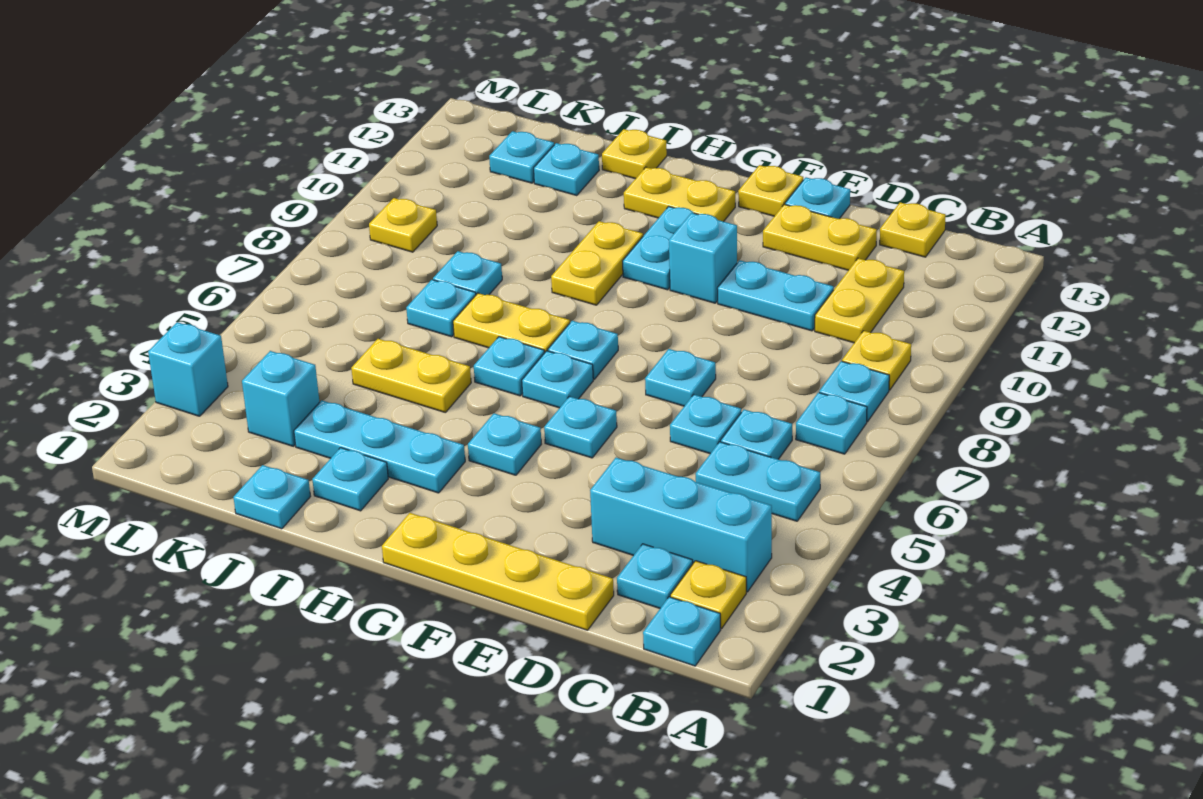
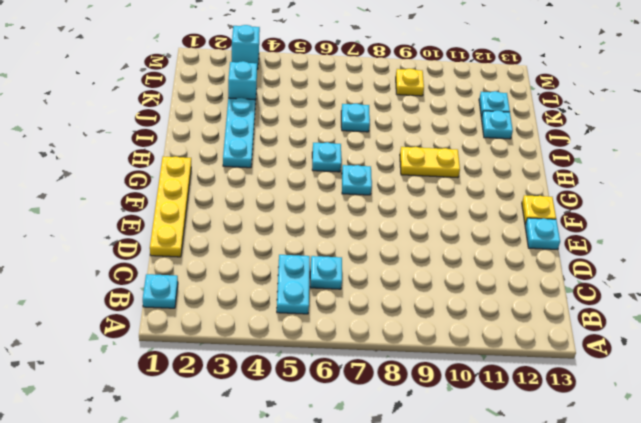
none -> yellow 1x1 plate [670,561,746,629]
none -> cyan 1x3 brick [590,458,772,592]
none -> cyan 1x1 plate [796,392,867,454]
none -> cyan 1x1 plate [819,361,889,422]

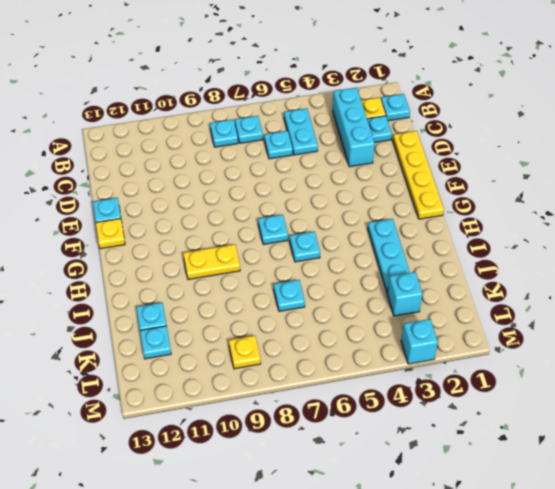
none -> yellow 1x1 plate [842,331,911,390]
none -> yellow 1x2 plate [815,258,904,343]
none -> yellow 1x1 plate [880,202,946,257]
none -> cyan 1x1 plate [670,395,741,454]

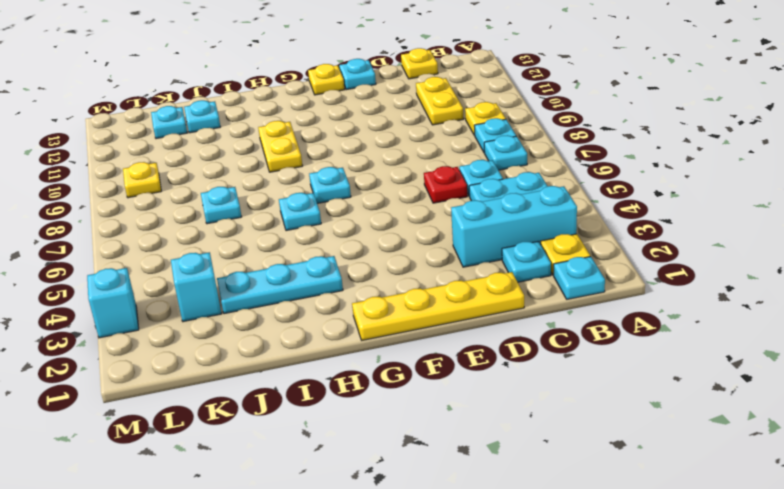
red 1x1 plate [424,166,467,203] -> cyan 1x1 plate [670,395,741,454]
none -> cyan 1x2 plate [717,260,834,331]
none -> yellow 1x2 plate [763,204,877,270]
none -> cyan 1x1 plate [645,349,716,406]
none -> cyan 1x1 plate [544,396,617,458]

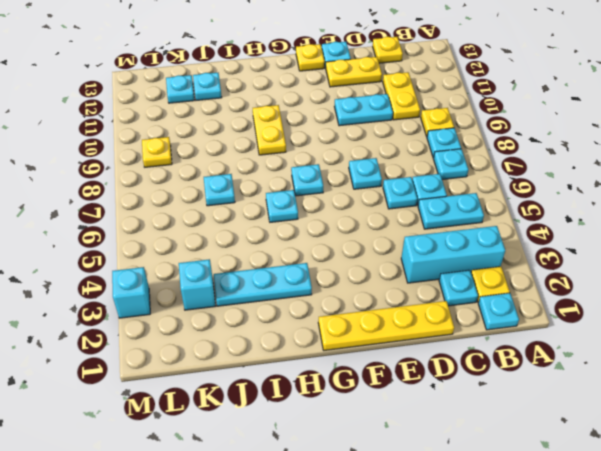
none -> cyan 1x1 plate [544,396,617,458]
none -> cyan 1x1 brick [669,213,737,303]
none -> cyan 1x1 plate [468,413,541,475]
none -> cyan 1x1 plate [522,351,593,408]

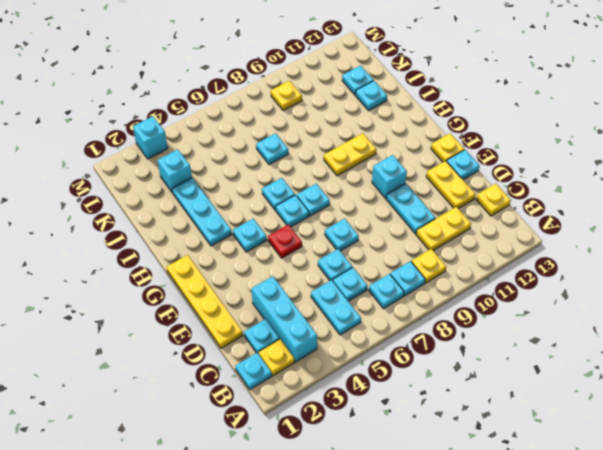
red 1x1 plate [268,224,302,258] -> cyan 1x1 plate [544,396,617,458]
none -> cyan 1x2 plate [623,206,693,290]
none -> yellow 1x2 plate [624,167,735,222]
none -> yellow 1x2 plate [453,293,570,353]
none -> cyan 1x1 plate [312,448,388,511]

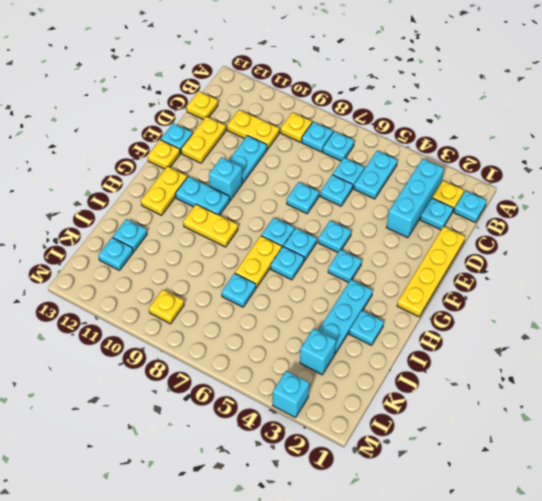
none -> yellow 1x2 plate [351,339,471,413]
none -> yellow 1x1 plate [602,129,667,179]
none -> cyan 1x1 plate [233,465,311,529]
none -> cyan 1x1 plate [433,251,502,295]

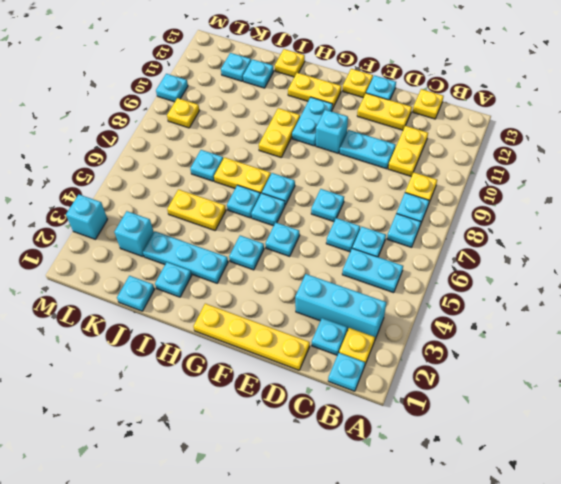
cyan 1x1 plate [156,74,188,102] -> cyan 1x1 plate moved to [433,251,502,295]

